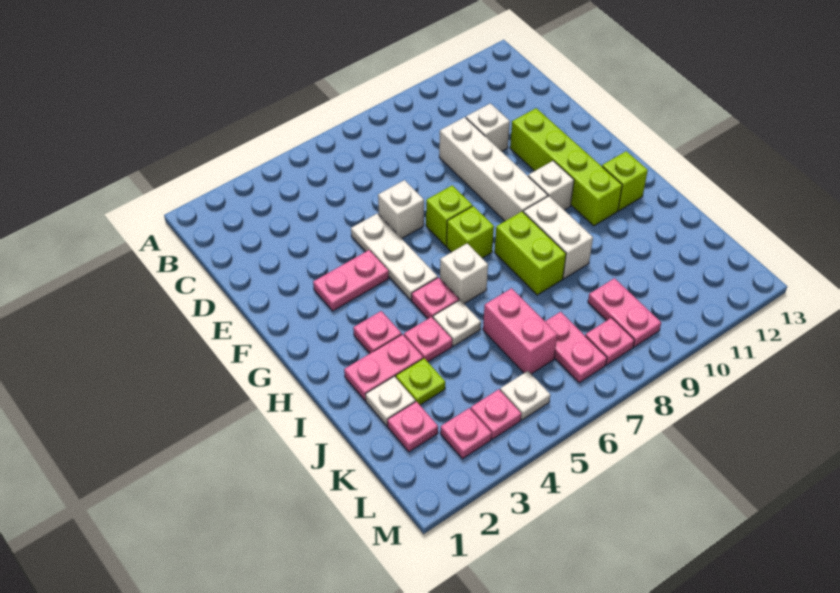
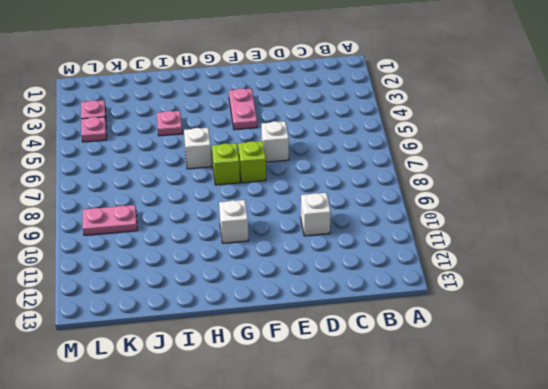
none -> white 1x4 brick [439,117,548,221]
none -> white 1x3 plate [351,213,438,300]
none -> lime 1x4 brick [510,108,622,226]

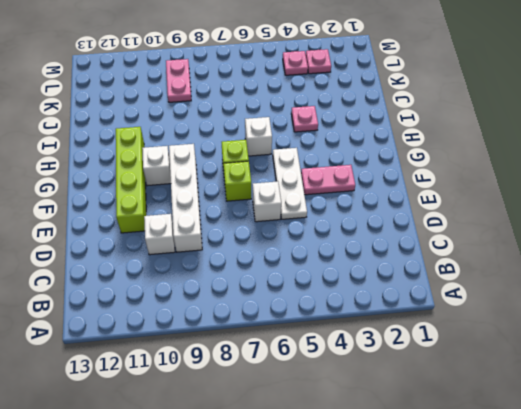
none -> pink 1x1 plate [353,311,402,353]
none -> pink 1x1 plate [412,277,459,319]
none -> lime 1x2 brick [495,212,566,295]

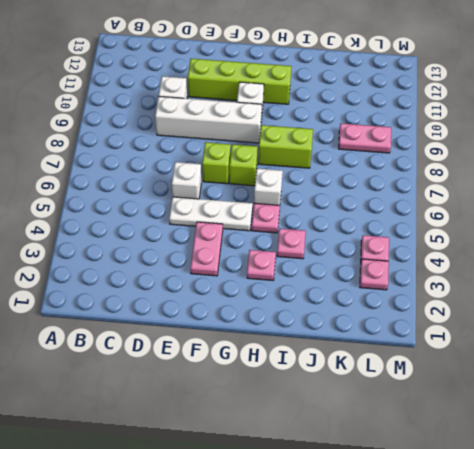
none -> white 1x2 brick [523,196,593,279]
none -> lime 1x1 brick [602,151,648,211]
none -> pink 1x2 plate [344,334,423,400]

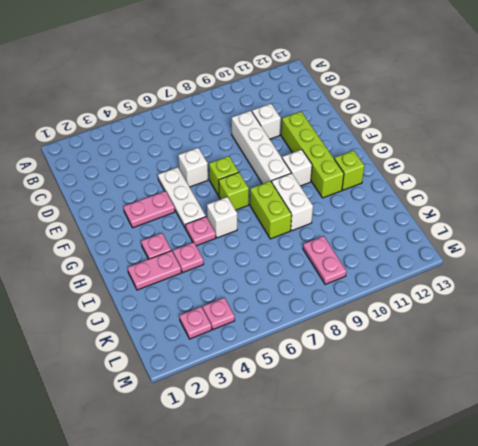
none -> white 1x1 plate [433,300,481,346]
none -> white 1x1 plate [365,376,415,426]
none -> lime 1x1 plate [396,358,445,405]

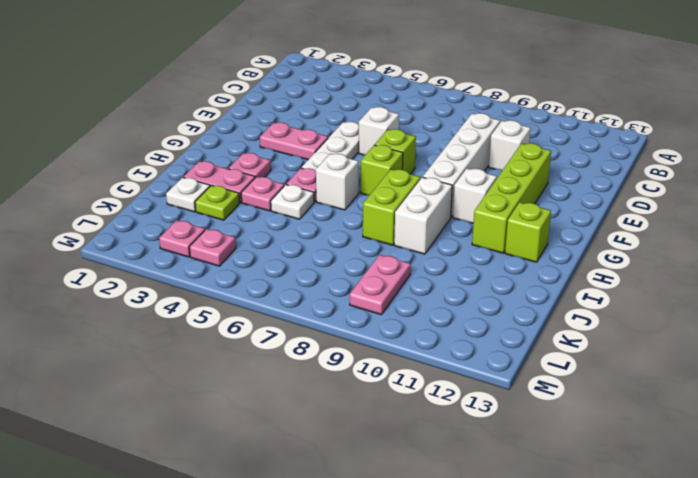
none -> pink 1x2 brick [483,288,557,374]
none -> pink 1x1 plate [387,401,438,452]
none -> pink 1x2 plate [545,312,607,383]

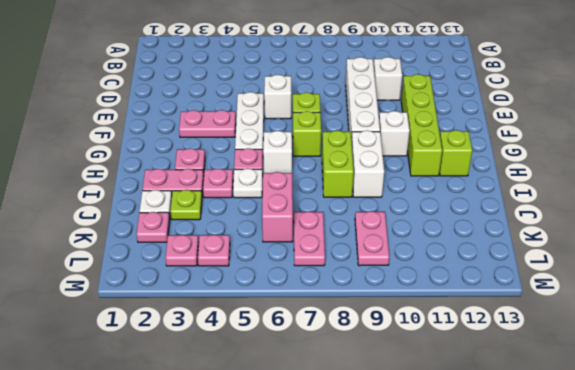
none -> white 1x1 plate [500,371,550,420]
none -> pink 1x1 plate [585,318,634,365]

